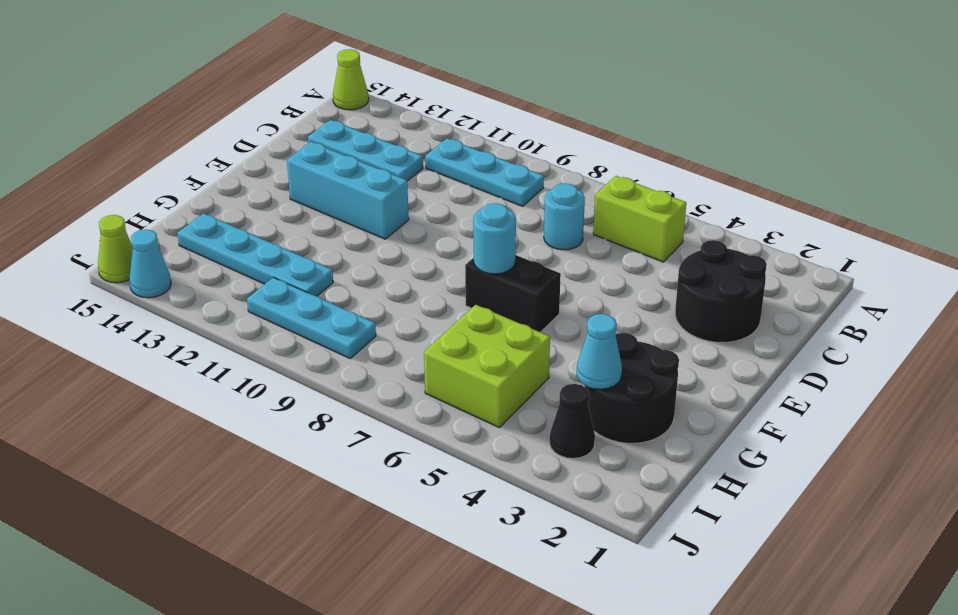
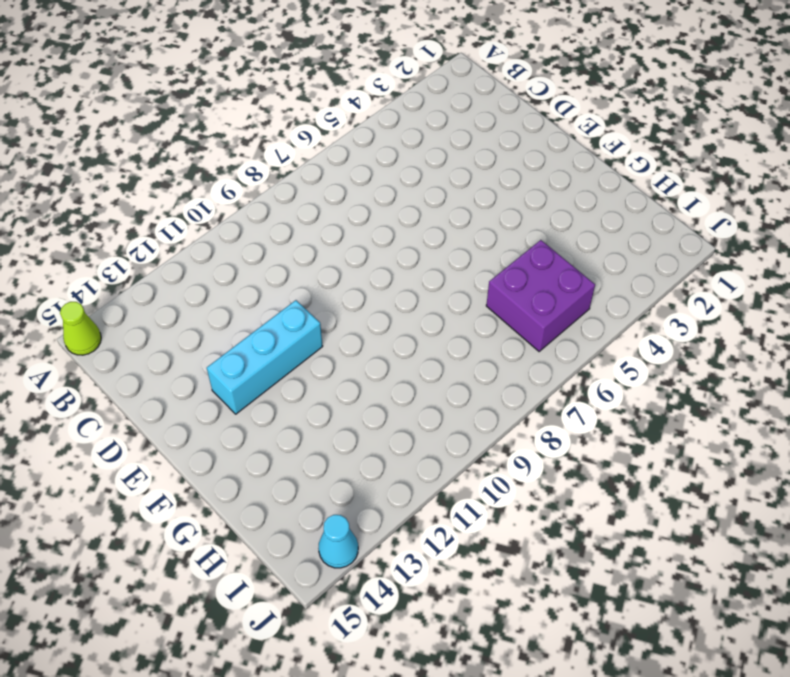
purple 2x2 brick [486,240,595,351] -> lime 2x2 brick [424,305,550,428]
none -> lime 1x2 brick [593,176,686,262]
none -> cyan 1x3 plate [425,139,544,206]
none -> black 2x2 round brick [675,240,767,343]

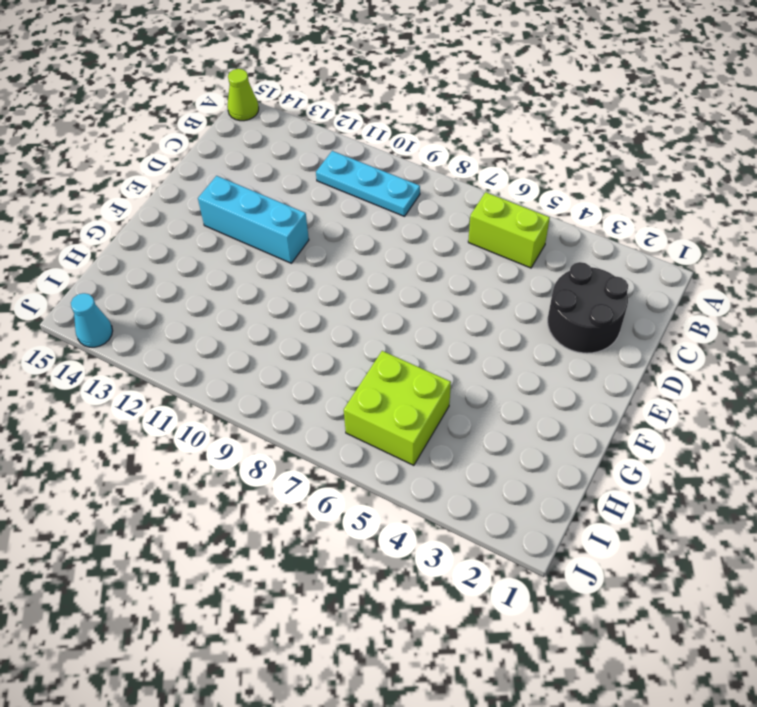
none -> cyan 1x1 round brick [544,183,585,250]
none -> cyan 1x3 plate [308,120,423,181]
none -> black 1x2 brick [465,255,561,332]

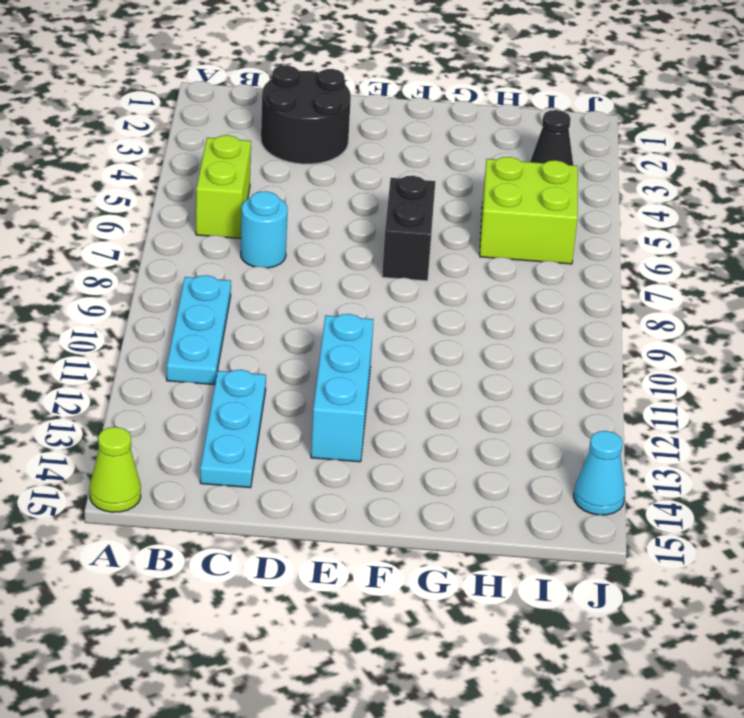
none -> black 2x2 round brick [585,333,679,443]
none -> cyan 1x4 plate [178,213,333,296]
none -> cyan 1x3 plate [247,277,376,358]

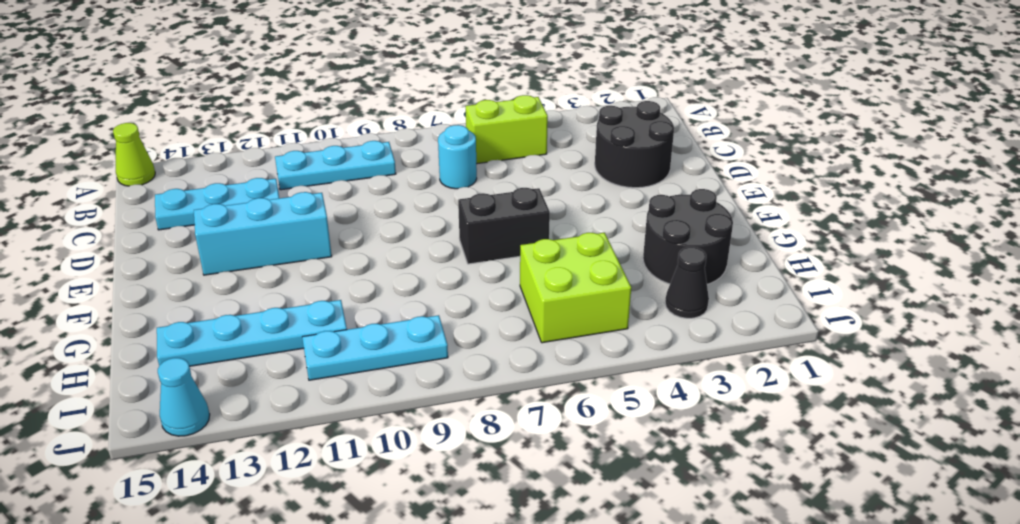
none -> lime 1x1 cone [98,215,133,283]
none -> cyan 1x1 round brick [473,203,516,274]
none -> cyan 1x1 cone [577,314,622,389]

